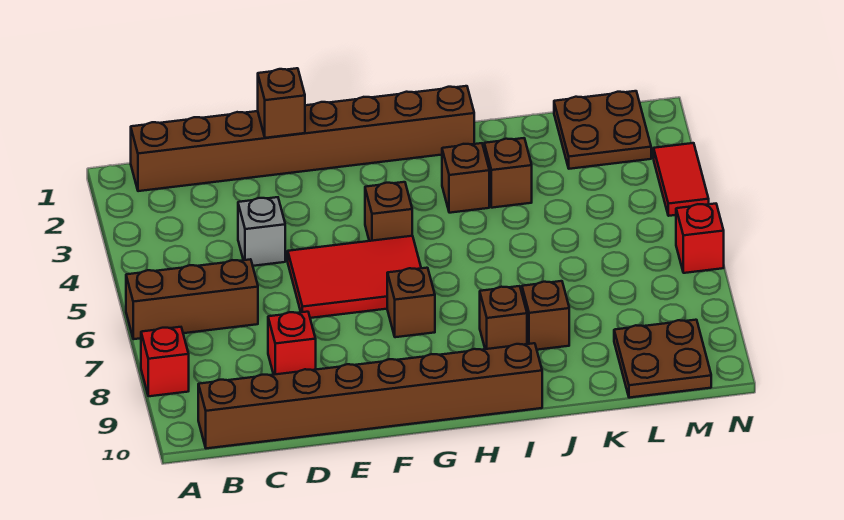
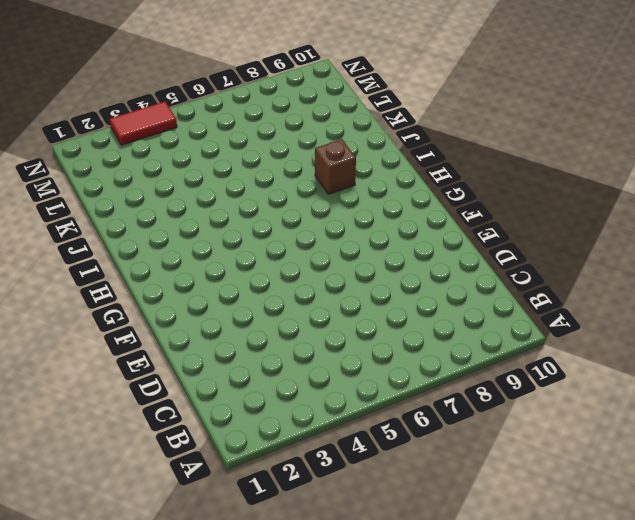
none -> brown 1x3 brick [126,259,258,339]
none -> red 1x1 brick [141,327,189,396]
none -> brown 1x8 brick [131,86,474,191]

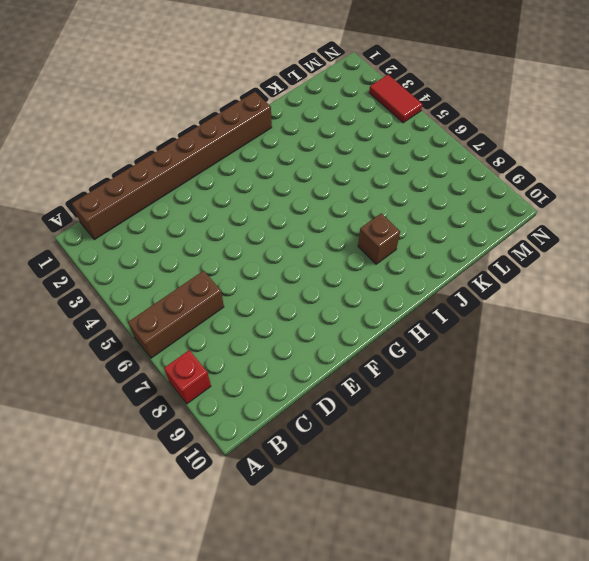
none -> brown 1x8 brick [198,343,542,448]
none -> grey 1x1 brick [238,197,285,266]
none -> red 1x1 brick [268,312,316,375]

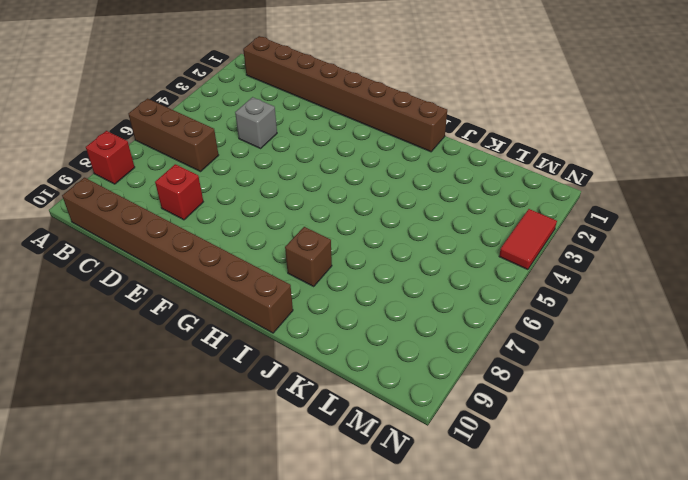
none -> red 2x3 tile [288,236,421,318]
none -> brown 1x1 brick [365,182,412,241]
none -> brown 1x1 brick [387,268,435,337]

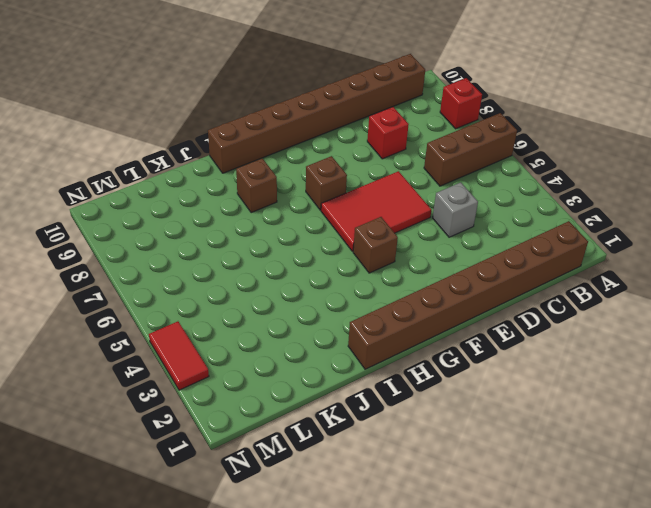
none -> brown 1x1 brick [442,143,489,213]
none -> brown 1x1 brick [484,138,532,208]
none -> brown 1x1 brick [522,281,569,350]

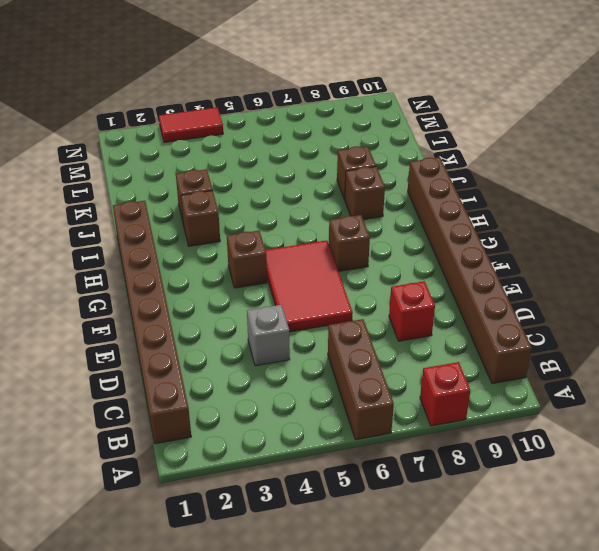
none -> brown 2x2 plate [554,91,651,169]
none -> brown 2x2 plate [614,320,711,398]
none -> red 1x1 brick [676,204,724,273]

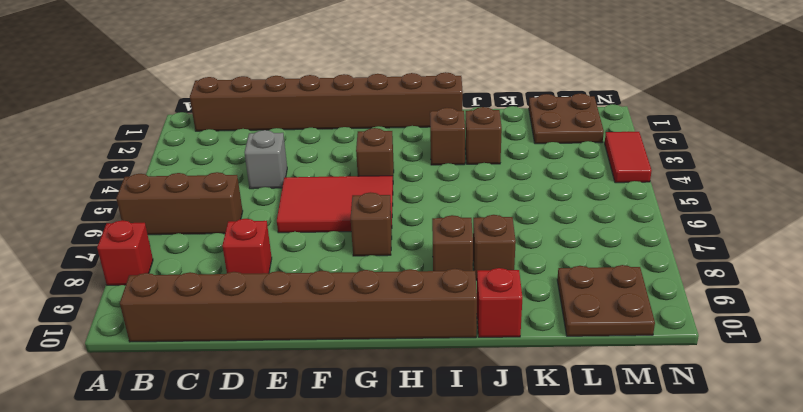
red 1x1 brick [477,268,522,337] -> red 1x1 brick moved to [676,204,724,273]
none -> brown 1x1 brick [258,68,305,138]

